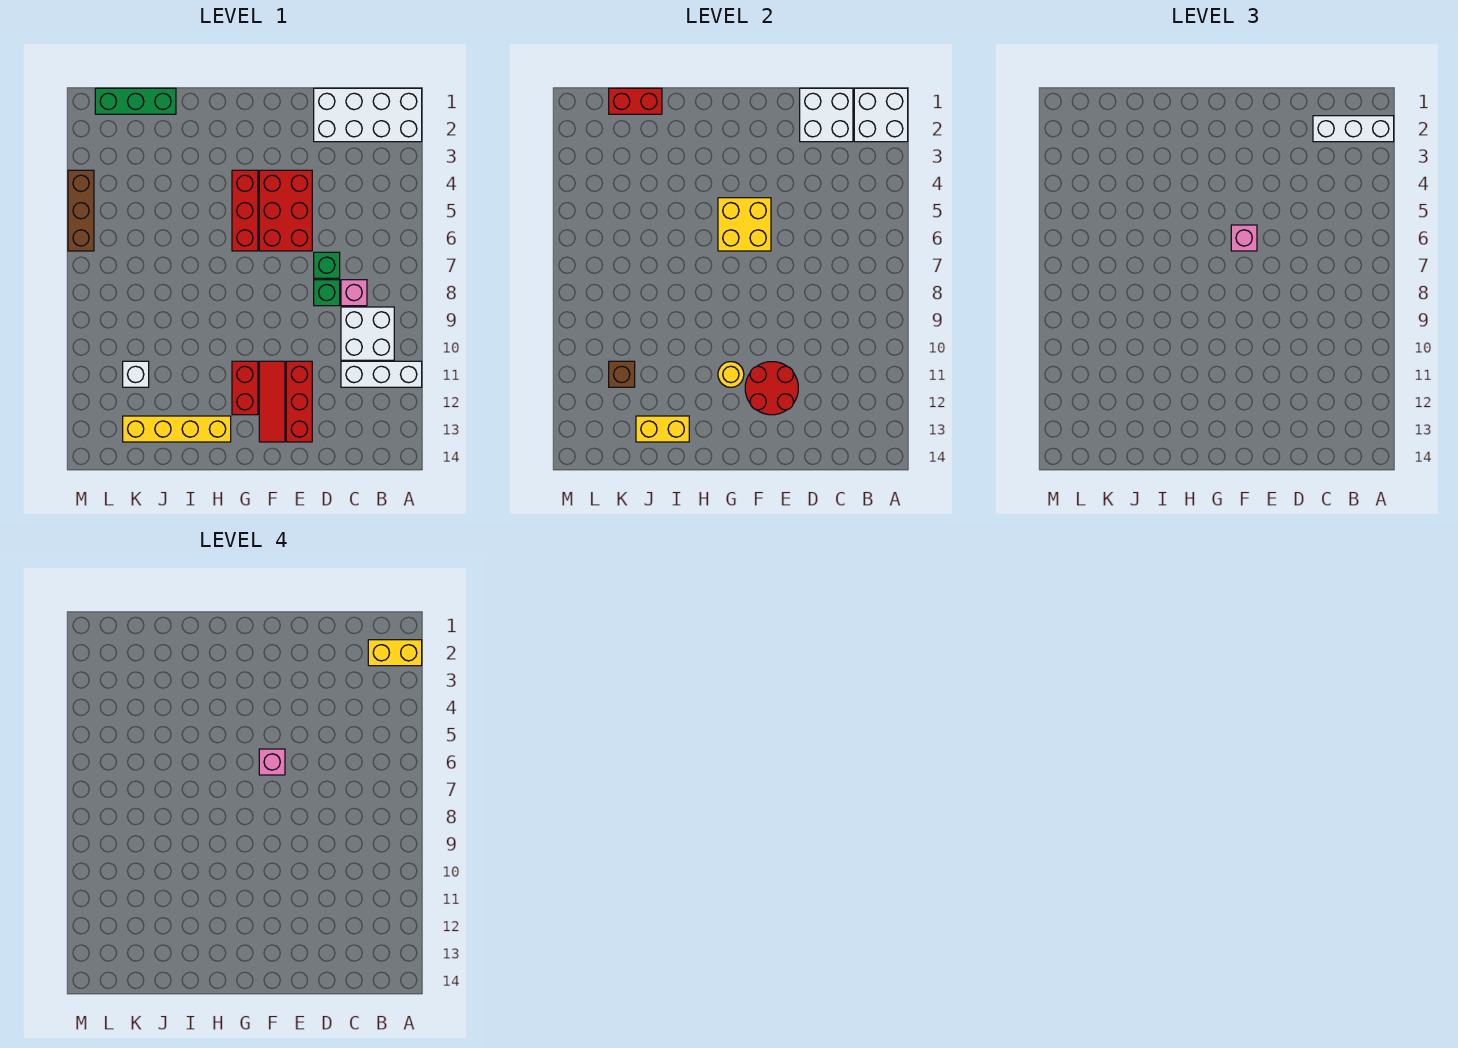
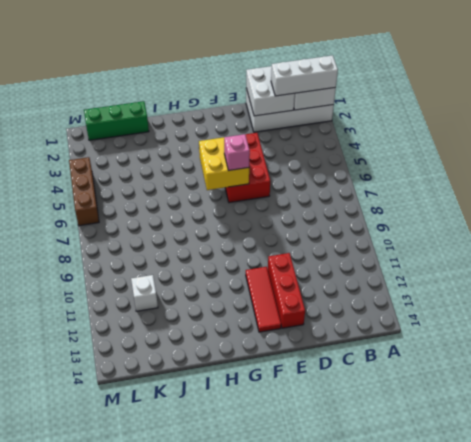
none -> white 1x3 brick [341,361,422,387]
none -> white 2x2 brick [341,307,394,360]
none -> pink 1x1 brick [341,280,367,306]

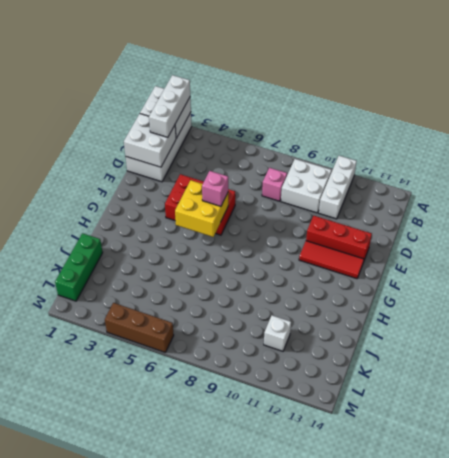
none -> green 1x1 brick [314,252,340,278]
none -> green 1x1 brick [314,280,340,306]
none -> red 1x3 brick [232,170,258,251]

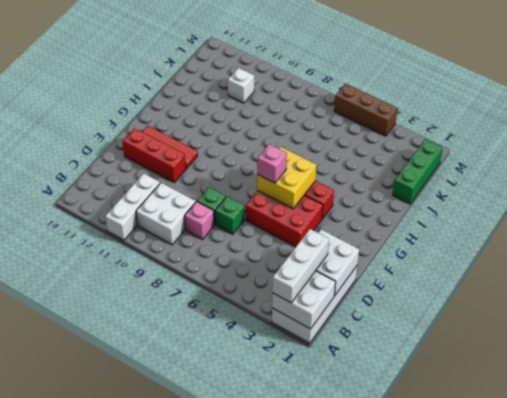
none -> red 1x2 brick [232,361,258,415]
none -> yellow 1x4 brick [123,416,231,442]
none -> red 2x2 round brick [745,362,798,415]

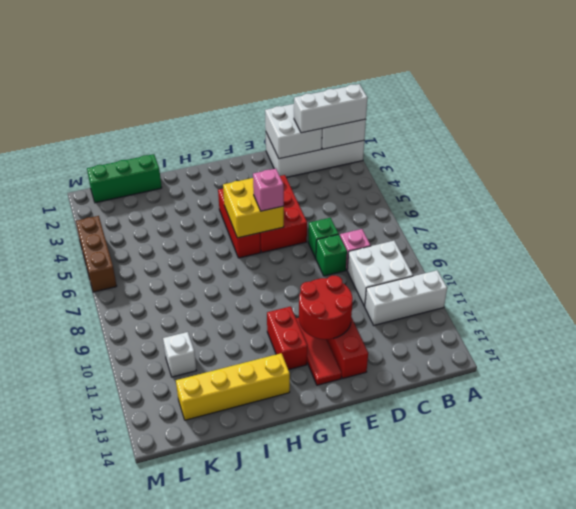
none -> yellow 1x1 round brick [718,362,744,387]
none -> yellow 1x2 brick [636,416,689,442]
none -> red 1x2 brick [609,88,662,114]

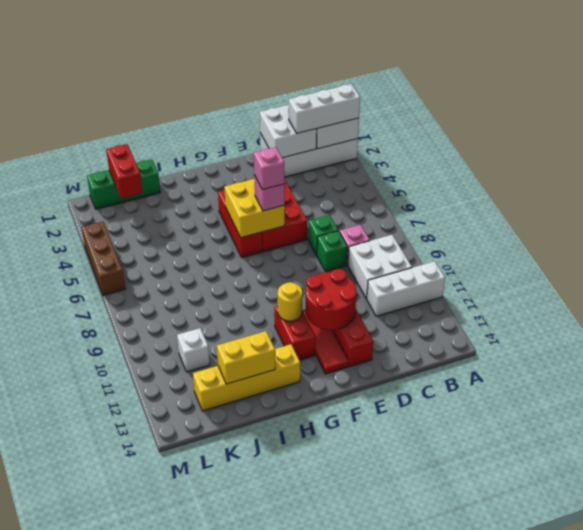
red 1x2 brick [106,144,143,199] -> red 1x2 brick turned to [609,88,662,114]
none -> brown 1x1 brick [609,361,635,387]
none -> yellow 1x2 brick [368,640,422,666]

